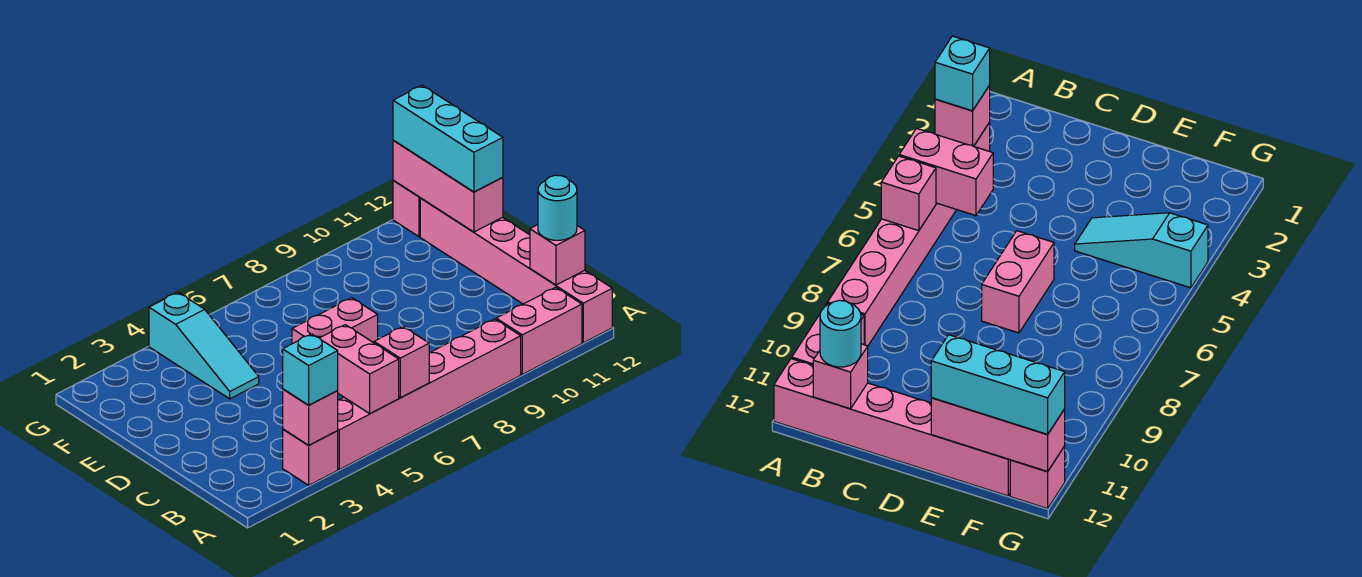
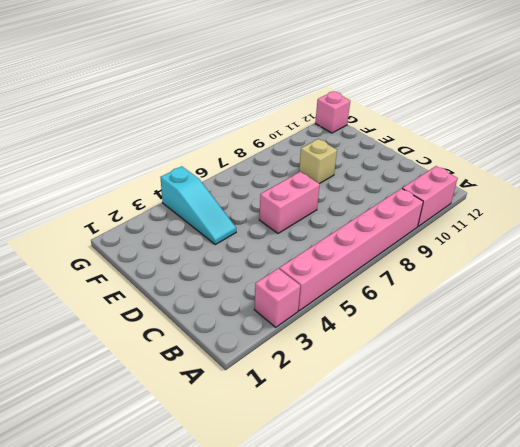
tan 1x1 brick [299,139,337,184] -> none
none -> pink 1x6 brick [420,198,612,343]
none -> pink 1x1 brick [283,389,338,445]
none -> pink 1x2 brick [320,325,399,414]

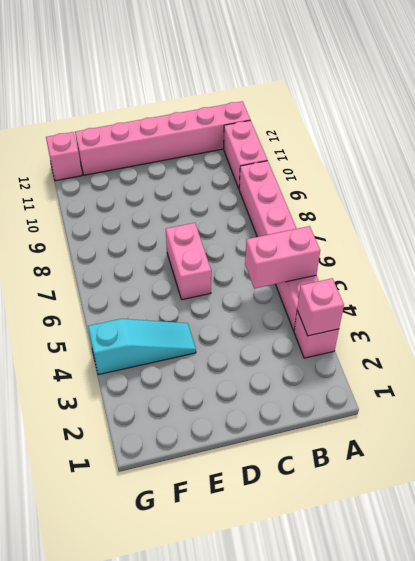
none -> pink 1x1 brick [374,327,429,398]
none -> pink 1x1 brick [530,225,585,285]
none -> pink 1x3 brick [393,140,503,232]

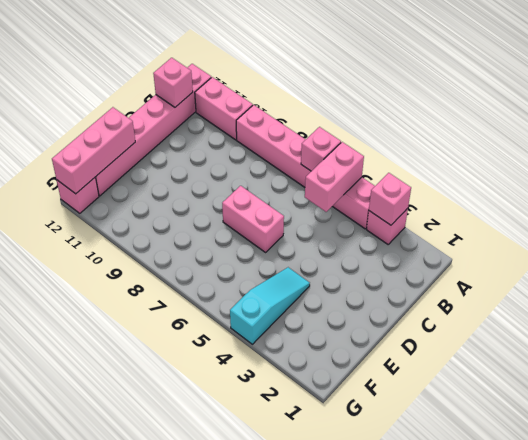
none -> cyan 1x1 brick [283,334,338,405]
none -> cyan 1x1 round brick [538,175,577,240]
none -> cyan 1x3 brick [393,85,503,192]

